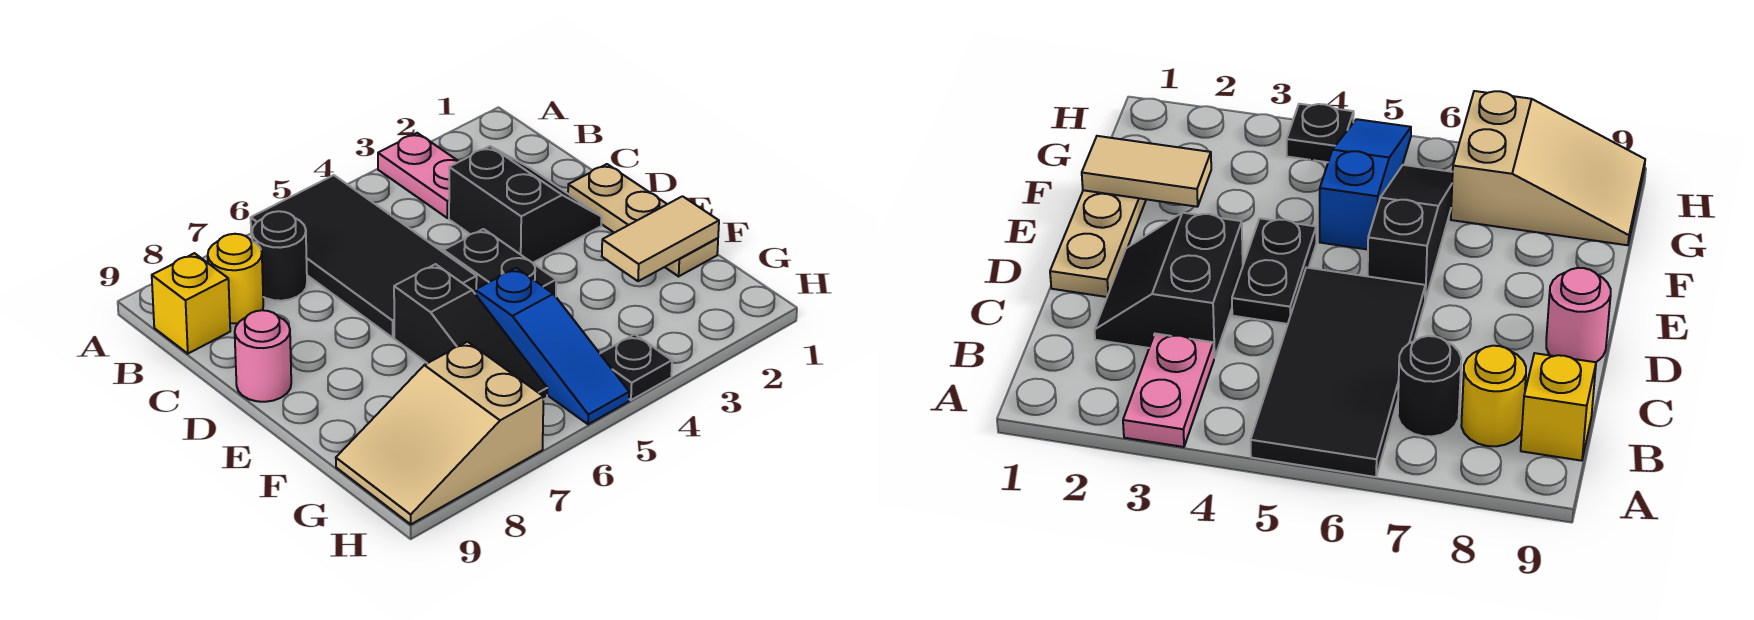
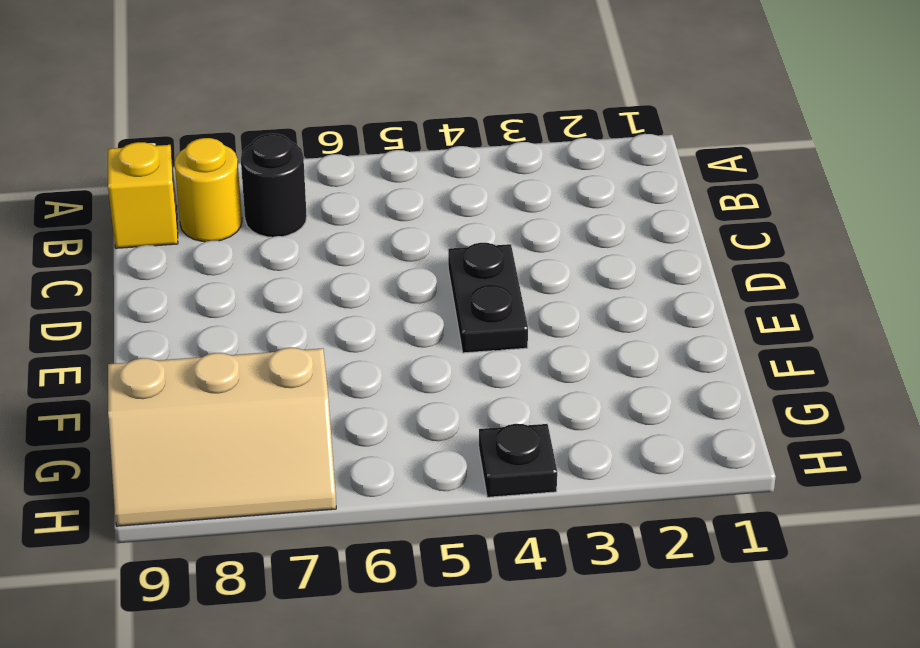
tan 2x3 slope [108,348,336,526] -> tan 2x3 slope turned to [336,342,543,524]
none -> pink 1x2 plate [378,133,459,218]
none -> black 2x4 tile [251,175,477,338]
none -> black 2x2 slope [449,146,601,263]

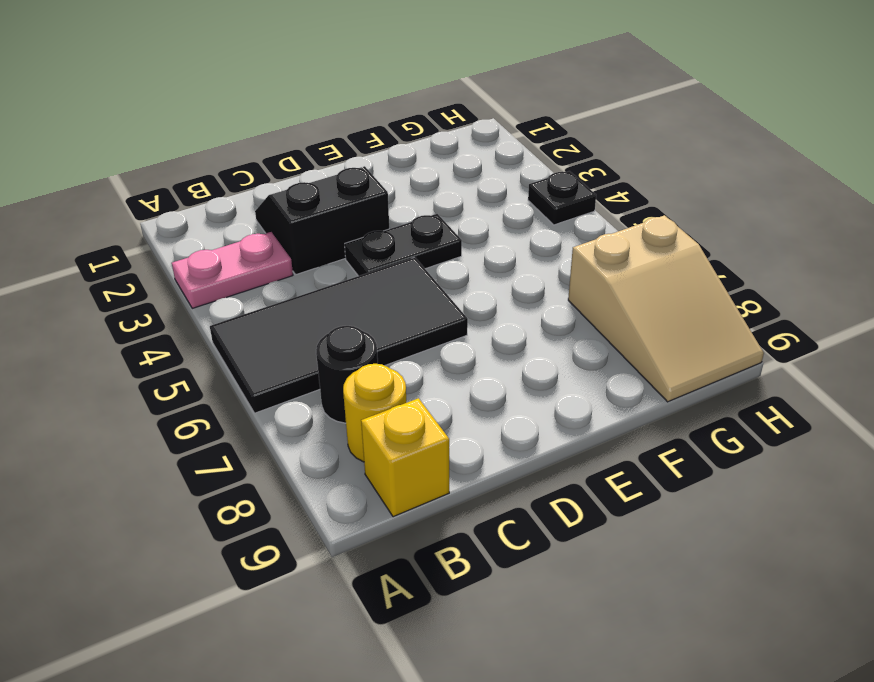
none -> tan 1x3 plate [568,164,718,276]
none -> pink 1x1 round brick [235,310,291,402]
none -> black 1x3 slope [394,264,547,400]

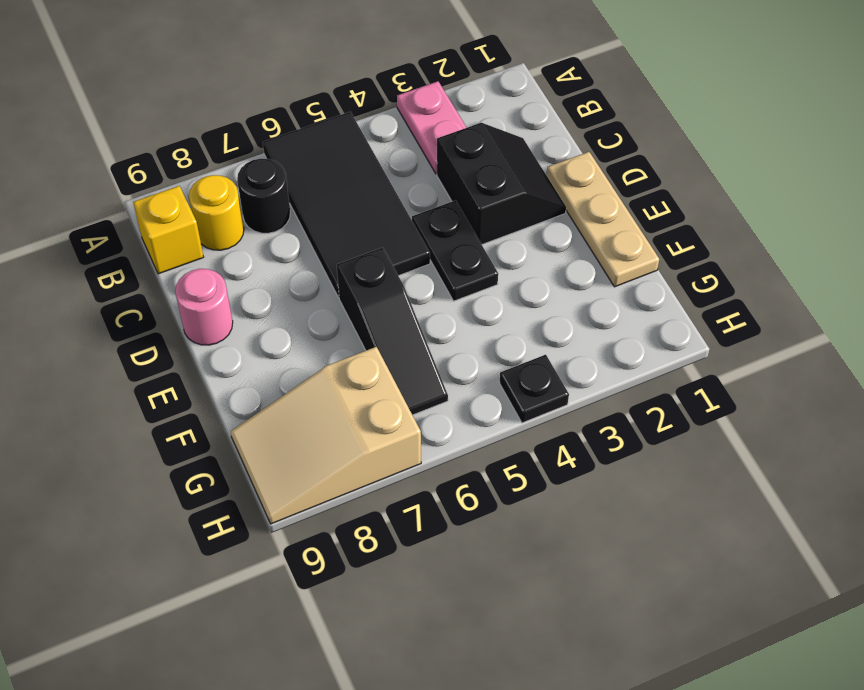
none -> blue 1x3 slope [475,268,629,424]
none -> tan 1x2 tile [602,196,719,281]

